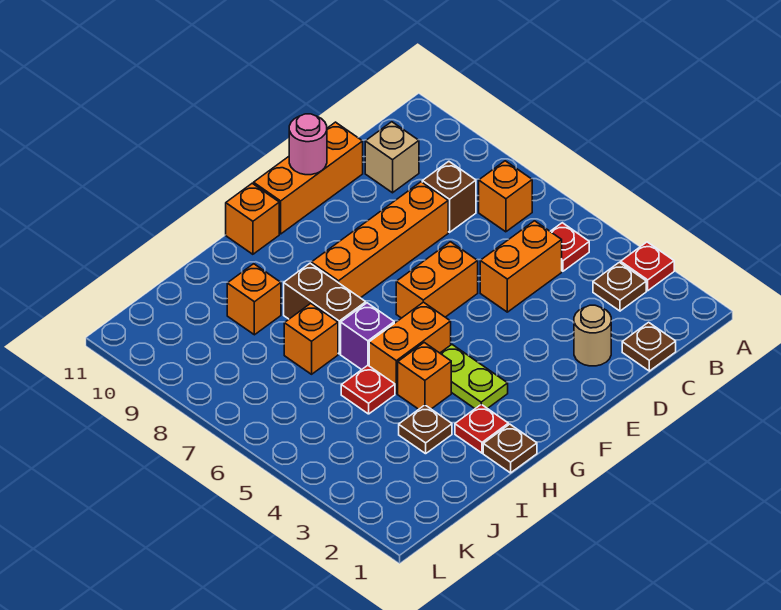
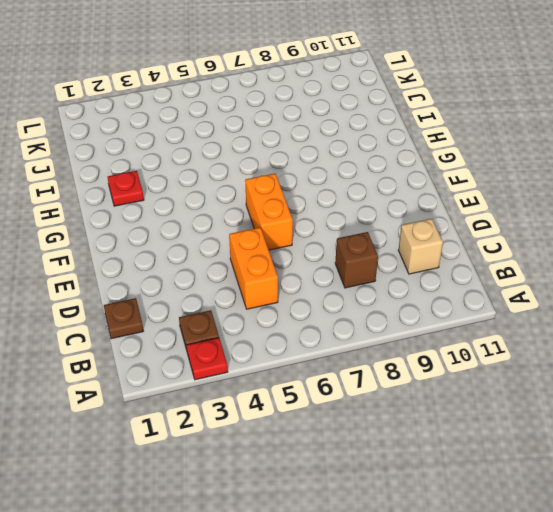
none -> red 1x1 plate [550,223,589,271]
none -> orange 1x1 brick [479,161,532,232]
none -> tan 1x1 round brick [574,305,611,366]

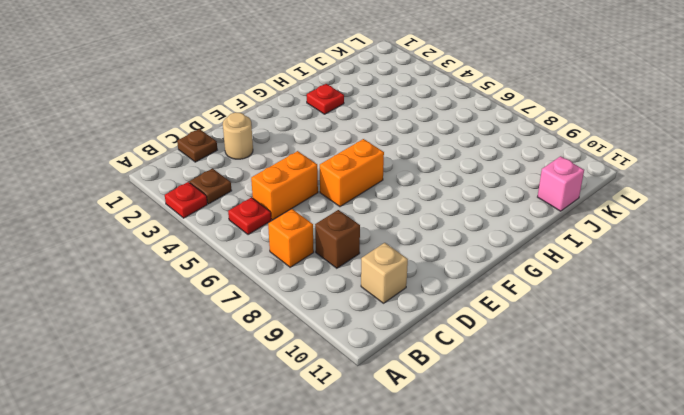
pink 1x1 brick [538,156,584,211] -> none
none -> orange 1x4 brick [311,182,448,298]
none -> orange 1x3 brick [254,122,363,234]
none -> lime 1x2 plate [440,345,508,409]

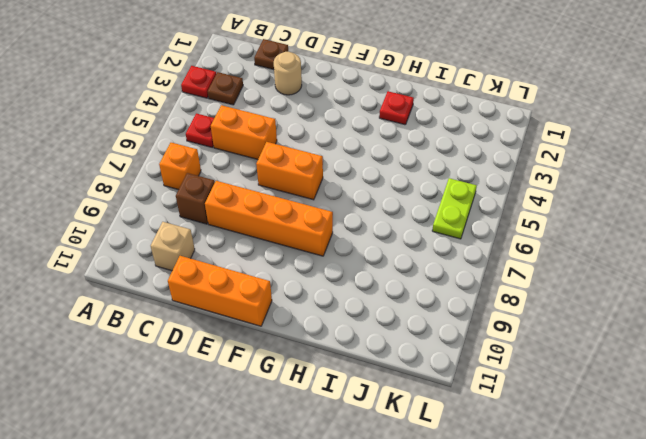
lime 1x2 plate [432,178,477,239] -> lime 1x2 plate moved to [440,345,508,409]
none -> orange 1x2 brick [369,302,451,394]
none -> orange 1x1 brick [226,183,279,254]
none -> brown 1x1 plate [483,424,537,473]

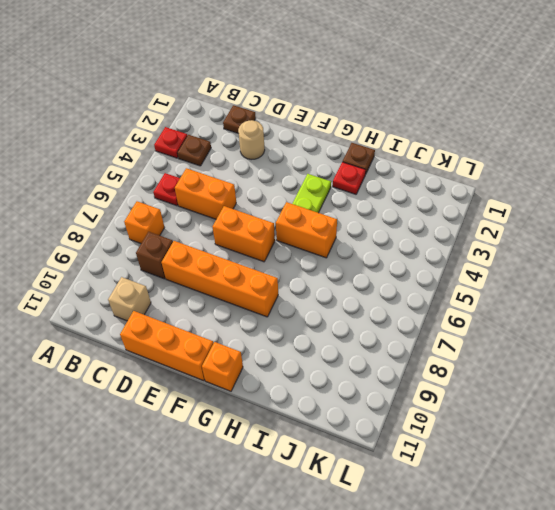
none -> orange 1x1 brick [398,343,451,409]
none -> purple 1x1 brick [341,303,394,370]
none -> brown 1x2 brick [284,263,366,354]

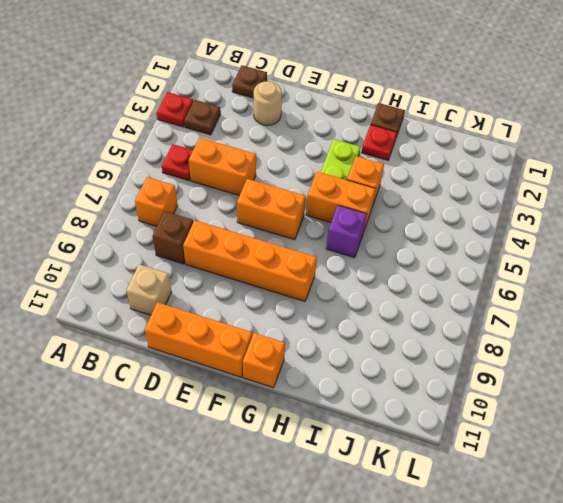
none -> brown 1x2 brick [284,263,366,354]
none -> brown 1x1 plate [399,405,452,454]
none -> red 1x1 plate [341,365,395,414]

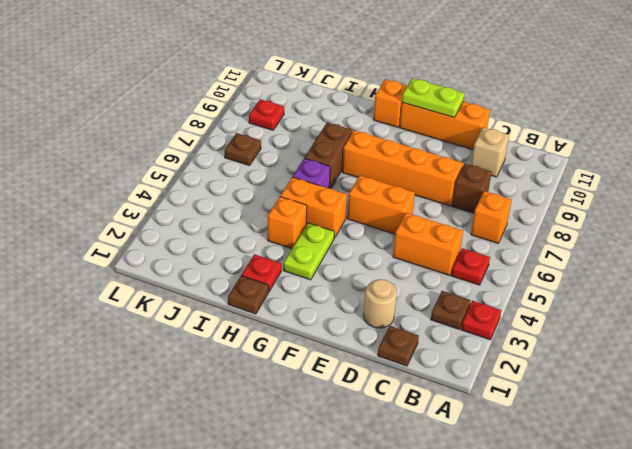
lime 1x2 plate [402,78,464,118] -> pink 1x1 round brick [289,114,327,175]
brown 1x1 plate [225,133,261,166] -> brown 1x1 plate moved to [399,405,452,454]
red 1x1 plate [249,99,284,130] -> red 1x1 plate moved to [341,365,395,414]
none -> orange 1x1 brick [284,303,338,374]
none -> orange 1x1 brick [227,264,281,335]

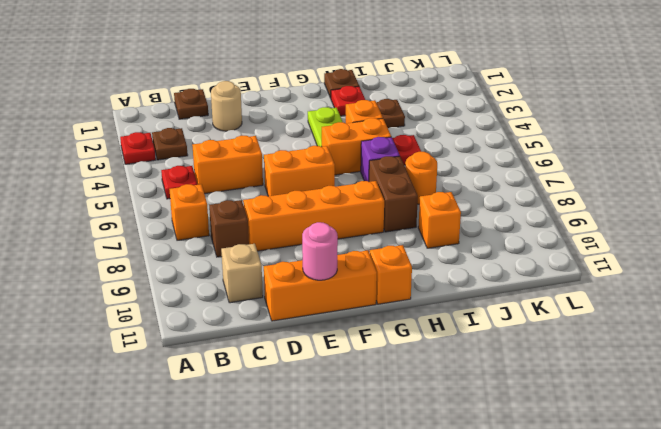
orange 1x1 round brick [405,152,437,204] -> orange 1x1 brick [284,303,338,374]

